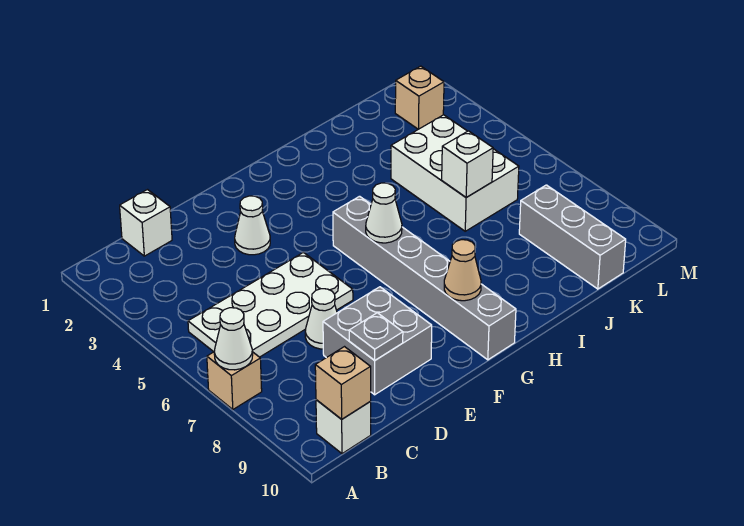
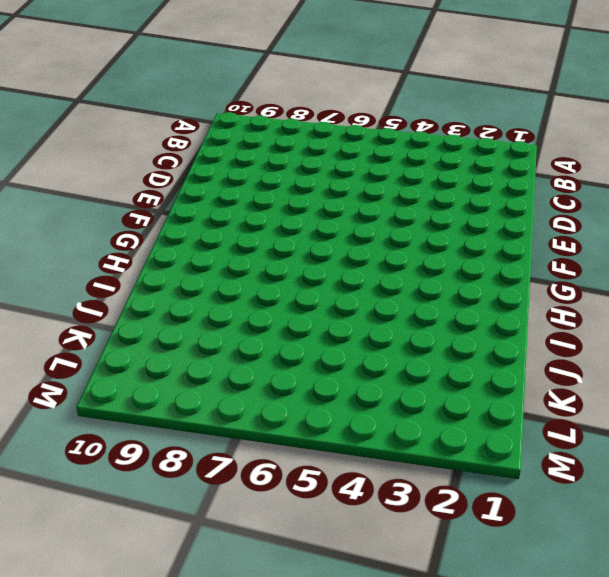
none -> tan 1x1 brick [207,352,262,409]
none -> white 2x4 plate [188,253,353,357]
none -> white 1x1 brick [316,400,371,454]

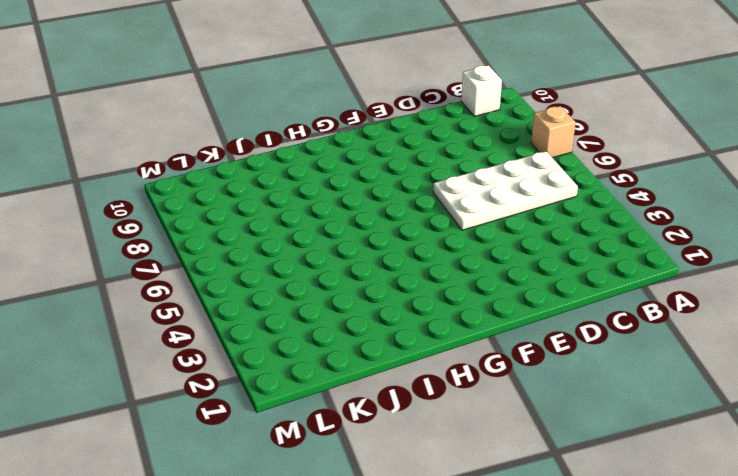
none -> white 1x1 brick [120,190,172,256]
none -> white 1x1 cone [305,289,337,349]
none -> grey 2x2 brick [323,287,432,395]

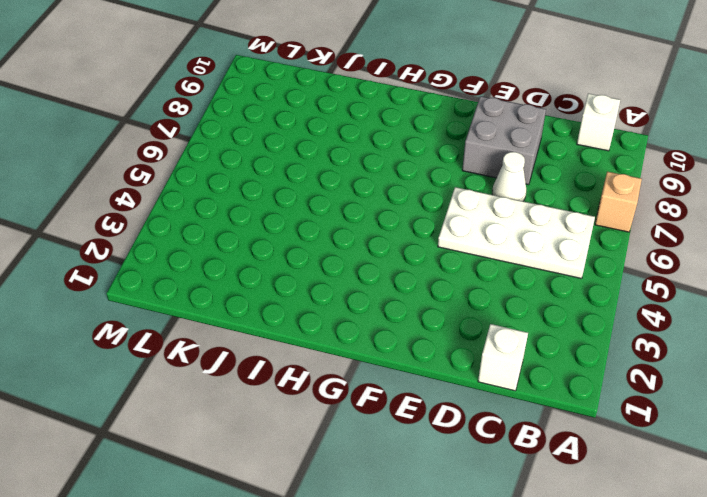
none -> white 1x1 cone [235,196,270,255]
none -> grey 1x6 brick [333,196,516,360]
none -> white 2x3 brick [391,115,519,231]

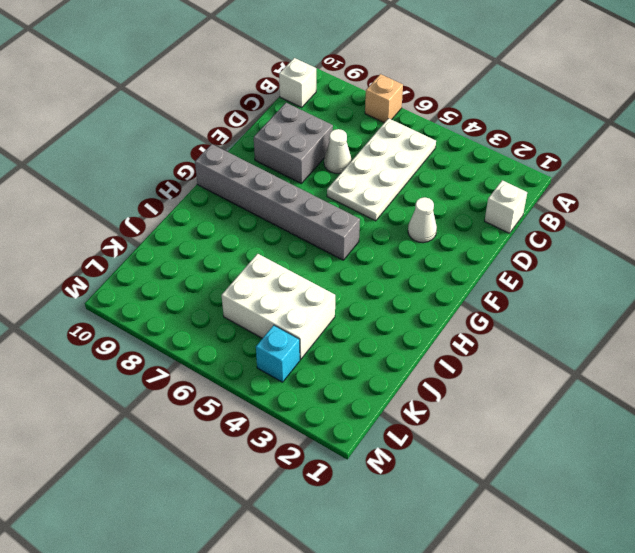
cyan 1x1 brick [256,325,300,382] -> none
none -> grey 1x3 brick [519,185,626,289]
none -> tan 1x1 brick [395,66,444,129]
none -> white 1x1 cone [214,308,253,370]

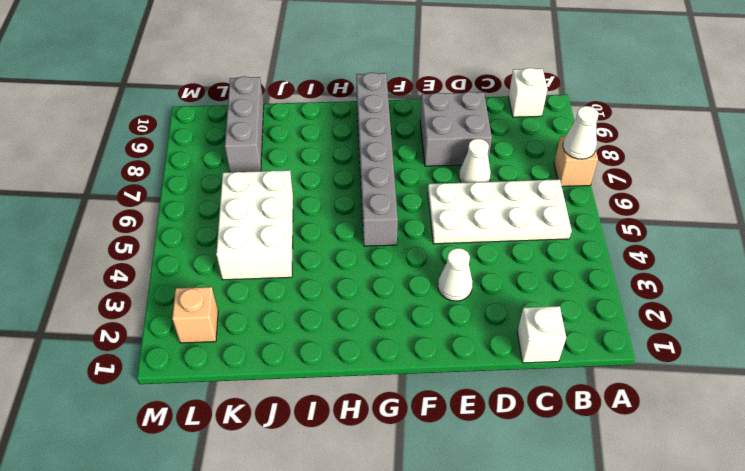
none -> tan 1x1 brick [315,347,371,419]
none -> grey 1x1 plate [349,313,403,360]
none -> white 1x1 cone [366,183,402,243]

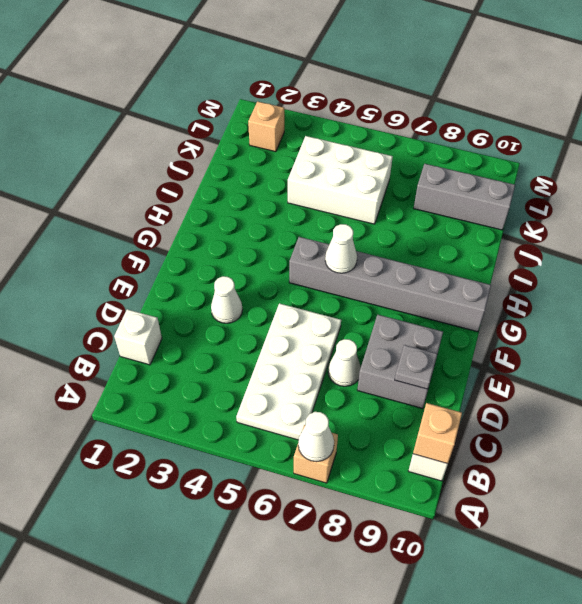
none -> tan 1x1 cone [444,240,481,301]
none -> white 1x1 brick [442,131,493,197]

